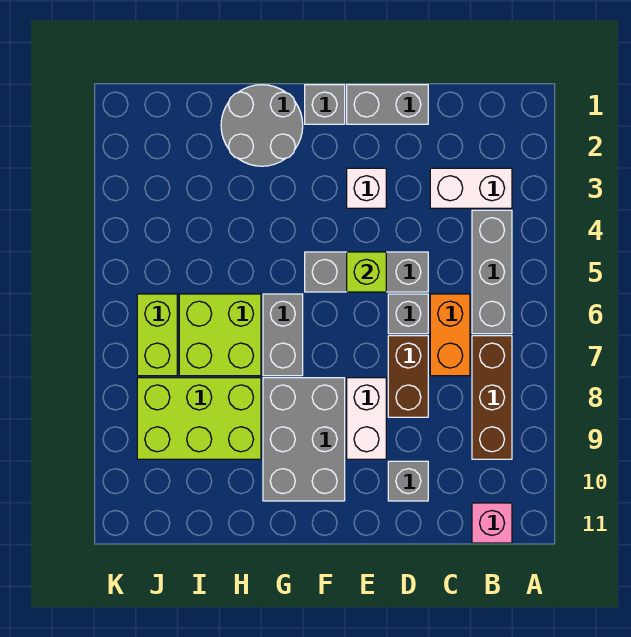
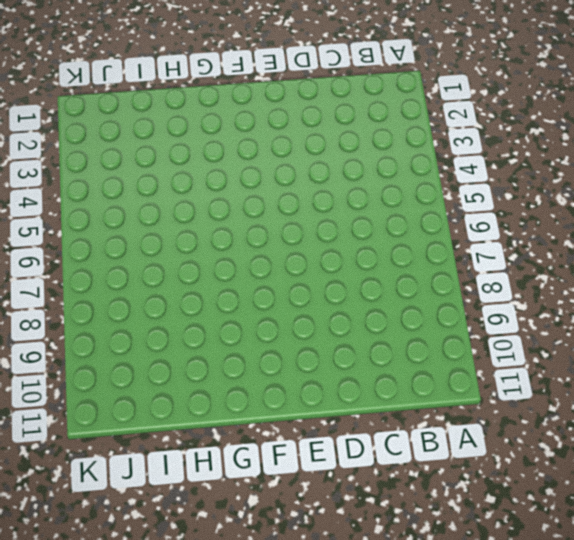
none -> white 1x2 brick [430,168,512,208]
none -> grey 1x3 brick [472,210,512,334]
none -> brown 1x3 brick [472,336,512,459]

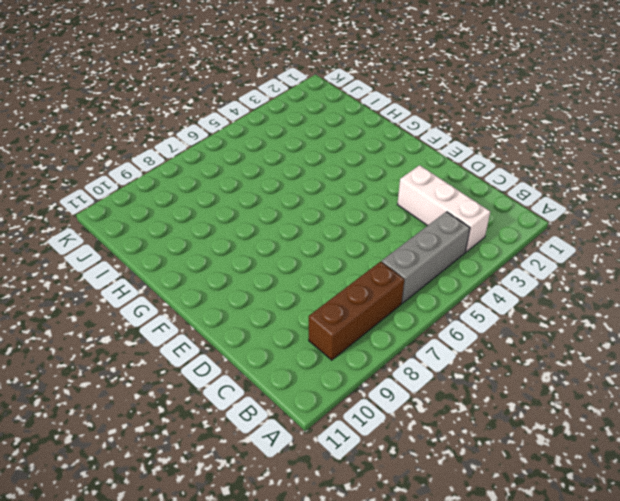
white 1x3 brick [397,165,490,252] -> white 1x2 brick [430,168,512,208]
none -> pink 1x1 brick [472,503,512,543]
none -> orange 1x2 brick [430,294,470,376]
none -> grey 1x2 brick [347,85,428,124]

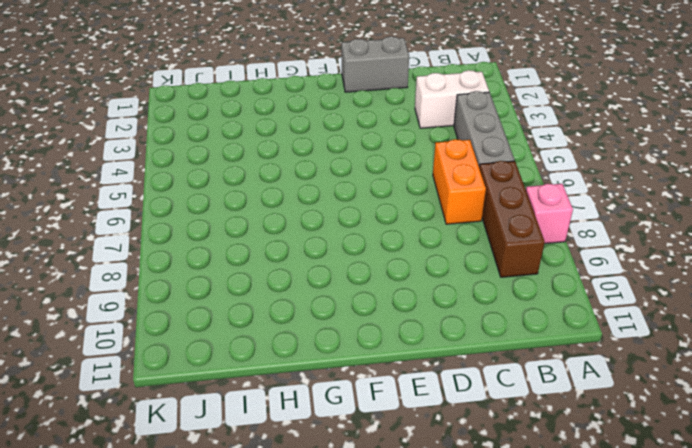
pink 1x1 brick [526,184,573,244] -> pink 1x1 brick moved to [472,503,512,543]
none -> grey 1x3 brick [305,252,428,292]
none -> grey 1x1 brick [388,294,428,334]
none -> brown 1x2 brick [388,336,428,417]

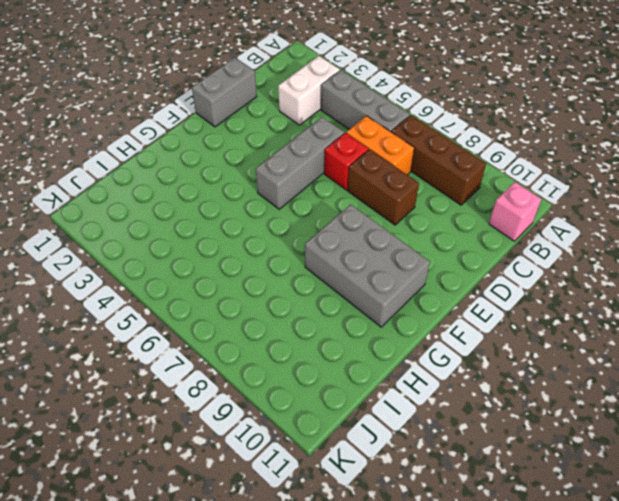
red 1x1 brick [324,133,368,190] -> grey 1x1 brick [388,294,428,334]
none -> grey 1x1 brick [388,461,428,501]
none -> white 1x1 brick [347,168,386,208]
none -> white 1x2 brick [347,378,386,459]

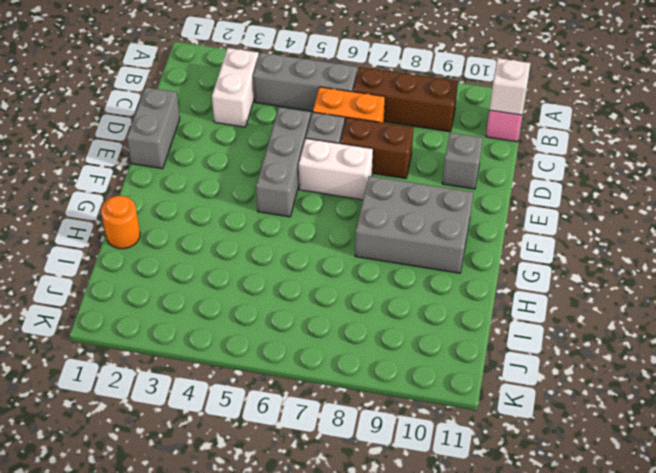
white 1x1 brick [490,58,531,115] -> white 1x1 brick moved to [347,168,386,208]
white 1x2 brick [299,139,373,200] -> white 1x2 brick moved to [347,378,386,459]
orange 1x1 round brick [101,196,140,249] -> grey 2x2 round brick [221,85,303,166]
none -> grey 1x1 brick [305,85,345,124]
none -> grey 1x2 brick [263,294,303,376]
none -> lime 2x2 brick [179,294,261,376]

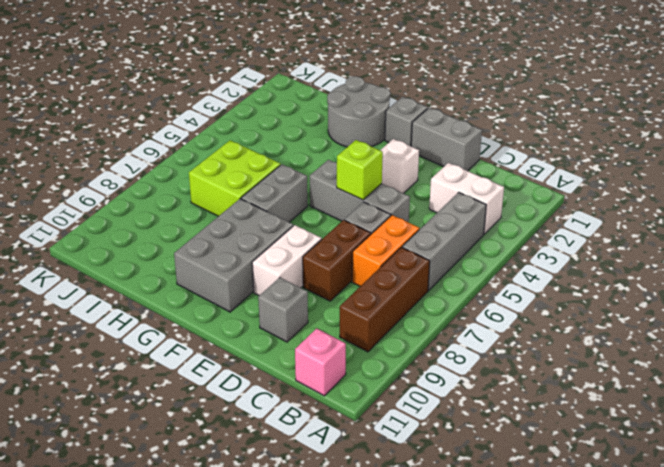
none -> lime 2x3 brick [137,378,261,459]
none -> lime 1x2 brick [137,294,177,376]

